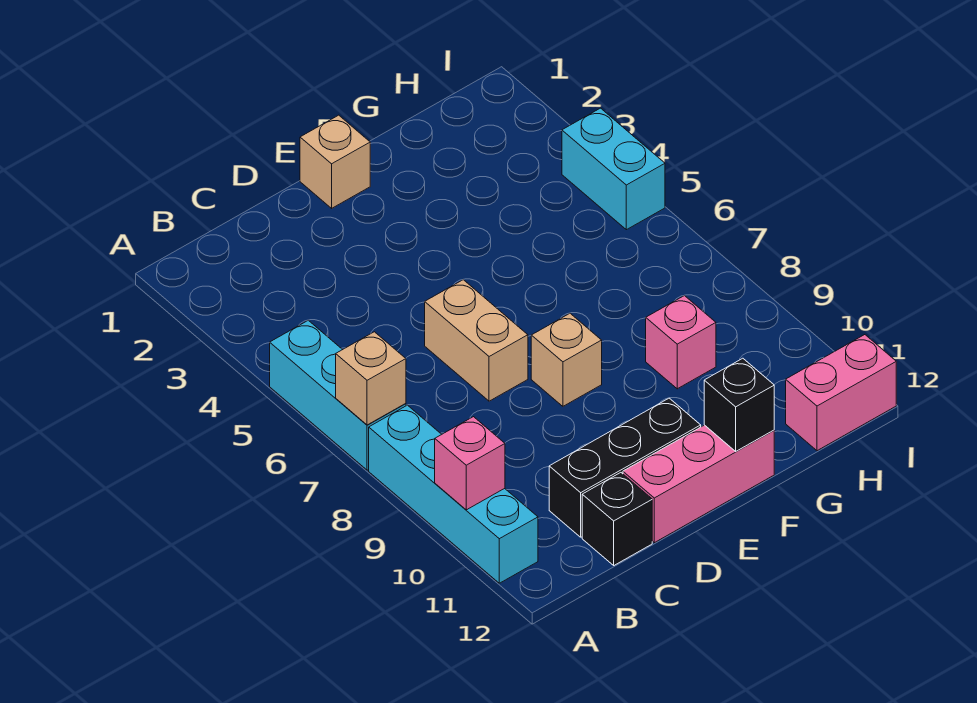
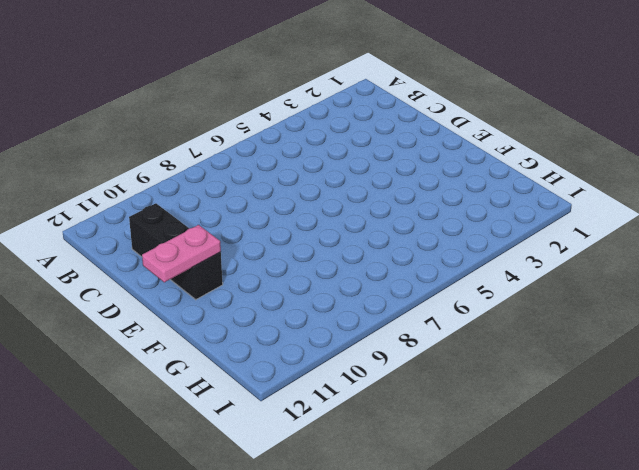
pink 1x2 plate [142,225,221,282] -> none
none -> cyan 1x3 brick [270,320,406,470]
none -> cyan 1x4 brick [369,405,538,583]
none -> black 1x1 brick [582,473,652,565]

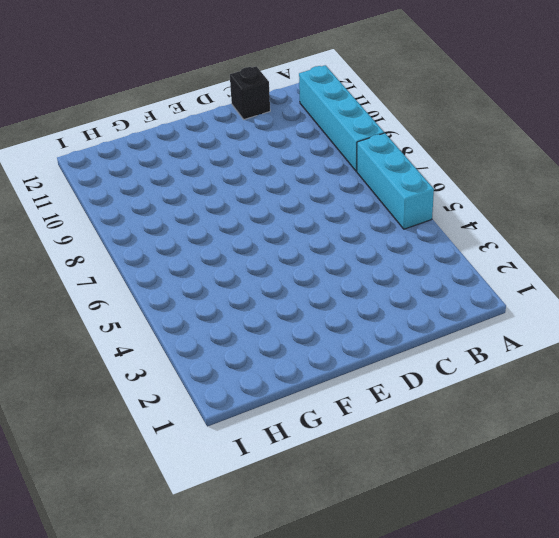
none -> black 1x3 brick [549,398,701,537]
none -> tan 1x2 brick [425,280,528,401]
none -> pink 1x3 brick [623,425,774,543]

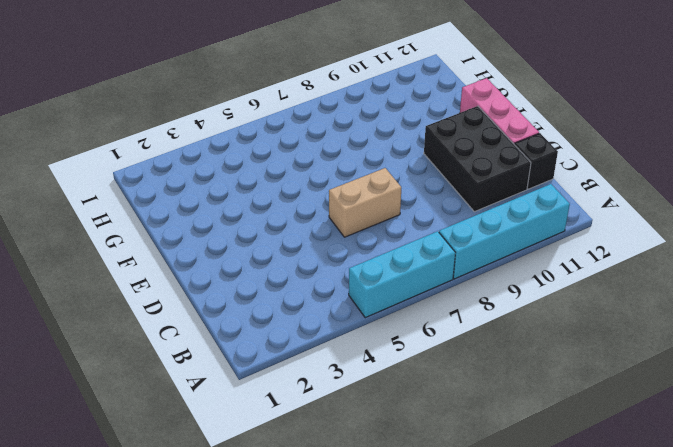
black 2x3 brick [424,106,531,212] -> black 1x3 brick [549,398,701,537]
none -> tan 1x1 brick [300,115,370,208]
none -> tan 1x1 brick [531,313,602,406]
none -> pink 1x1 brick [646,296,716,389]

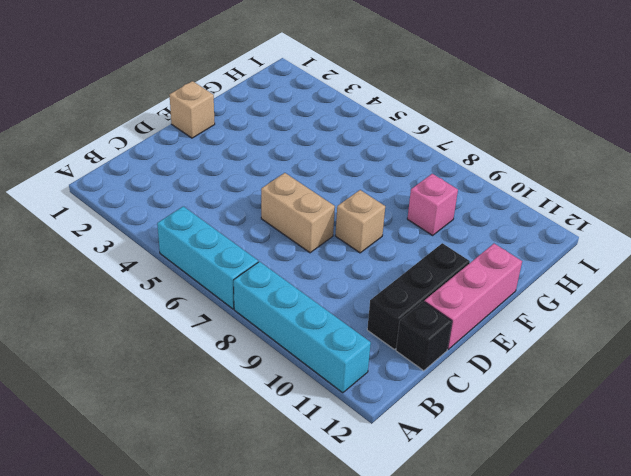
none -> pink 1x2 brick [786,335,896,451]
none -> cyan 1x2 brick [562,108,665,230]
none -> tan 1x1 brick [336,332,406,425]

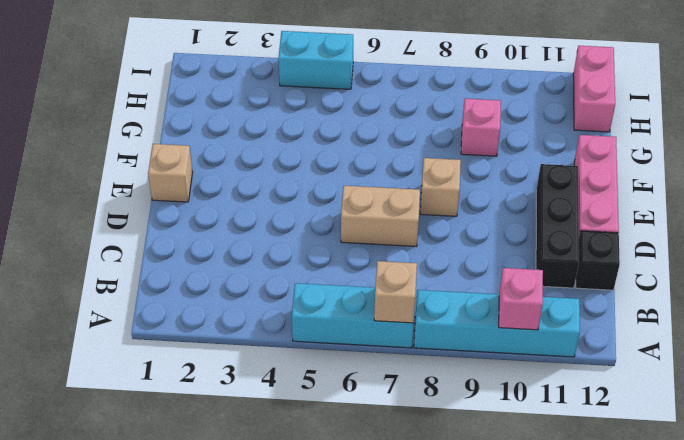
none -> black 1x1 brick [704,358,774,451]

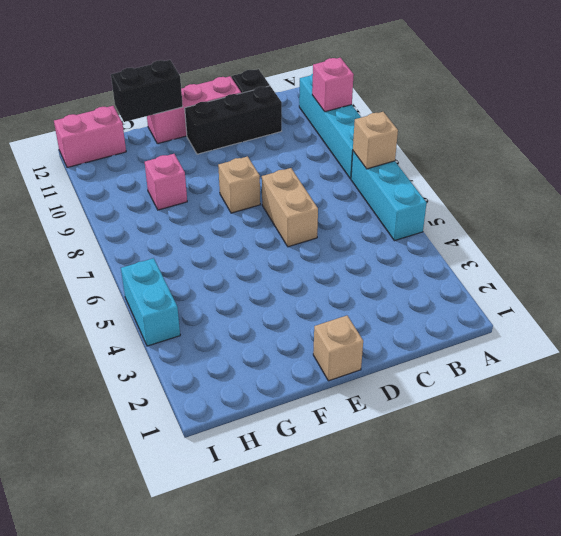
black 1x2 brick [111,60,183,122] -> black 1x1 brick [704,358,774,451]

